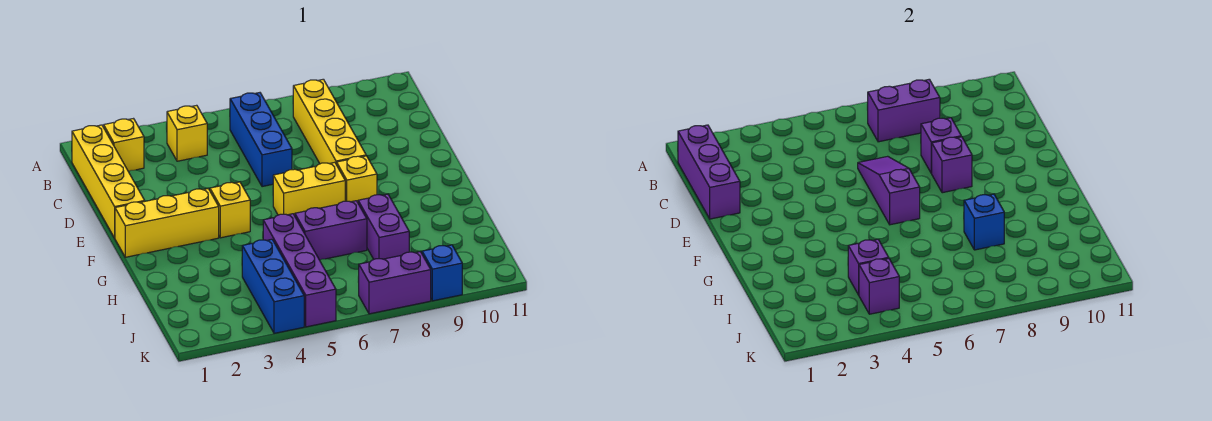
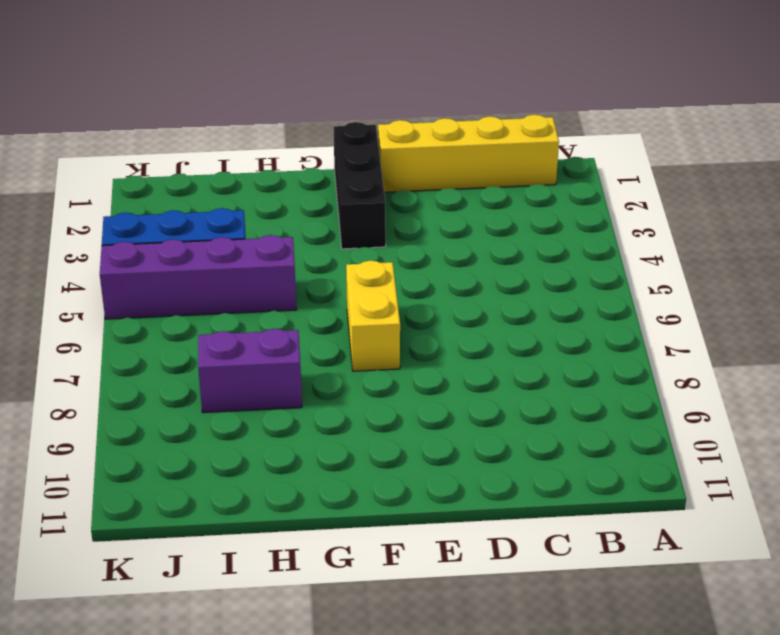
black 1x3 brick [334,122,386,249] -> yellow 1x3 brick [115,189,219,257]
none -> yellow 1x1 brick [104,119,144,171]
none -> yellow 1x1 brick [167,105,207,161]
none -> blue 1x3 brick [230,93,292,187]

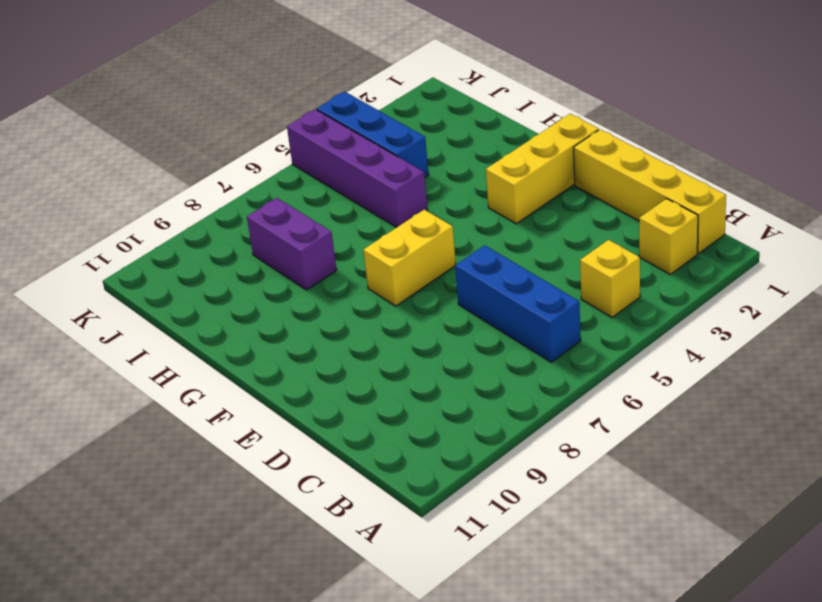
none -> yellow 1x4 brick [293,79,366,165]
none -> yellow 1x1 brick [210,182,250,238]
none -> yellow 1x1 brick [337,156,377,202]

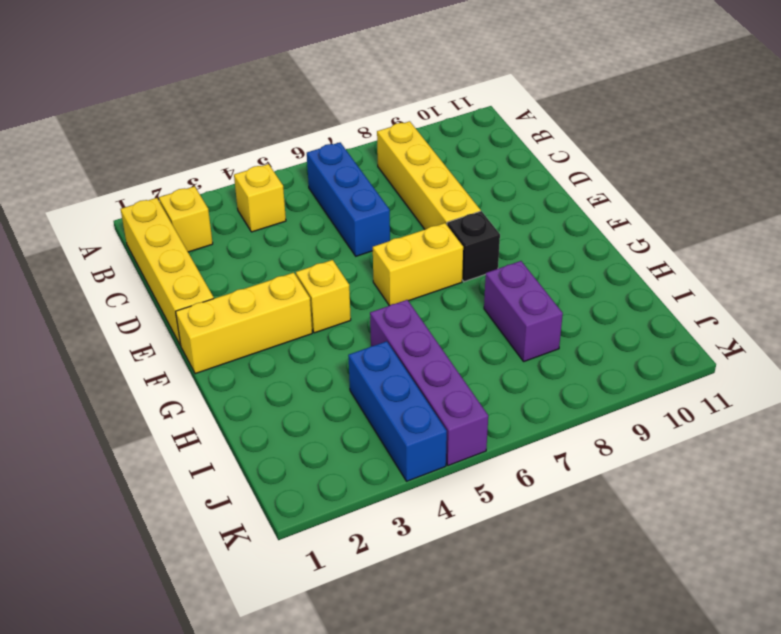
black 1x1 brick [447,211,500,282] -> yellow 1x1 brick [337,156,377,202]
none -> purple 1x2 brick [295,201,367,260]
none -> purple 1x2 brick [358,252,431,314]
none -> blue 1x1 brick [422,245,462,301]

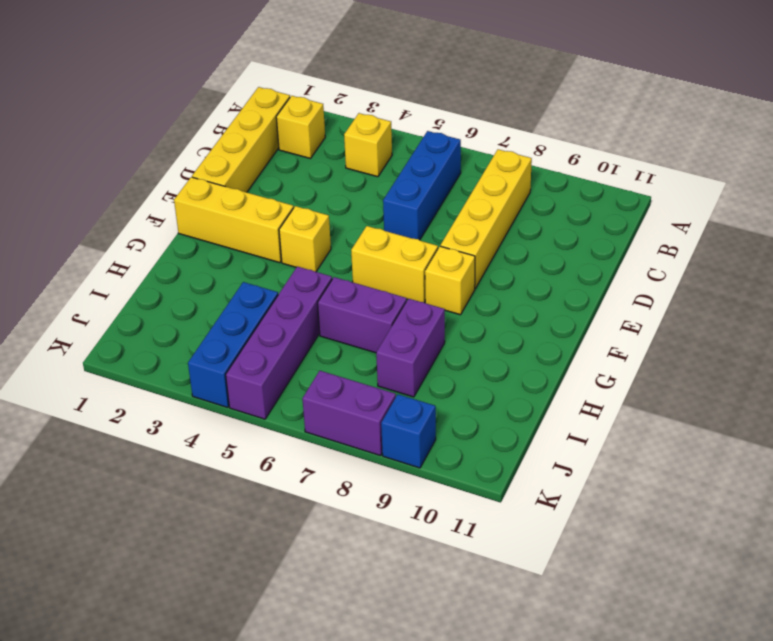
none -> purple 1x3 brick [678,125,740,219]
none -> purple 1x2 brick [868,79,940,142]
none -> purple 1x3 slope [858,156,920,225]

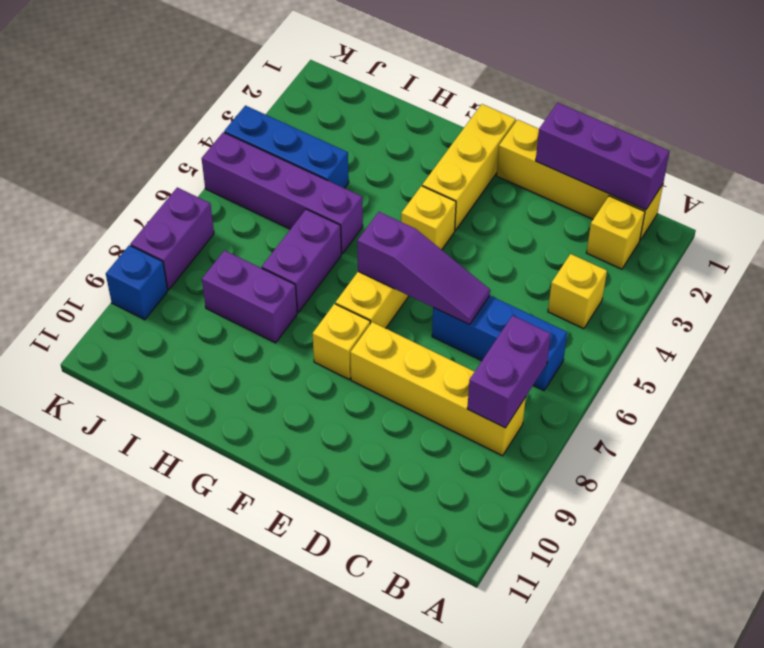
none -> purple 1x1 brick [921,118,962,173]
none -> purple 1x1 brick [931,137,972,193]
none -> blue 1x1 brick [964,194,1004,250]

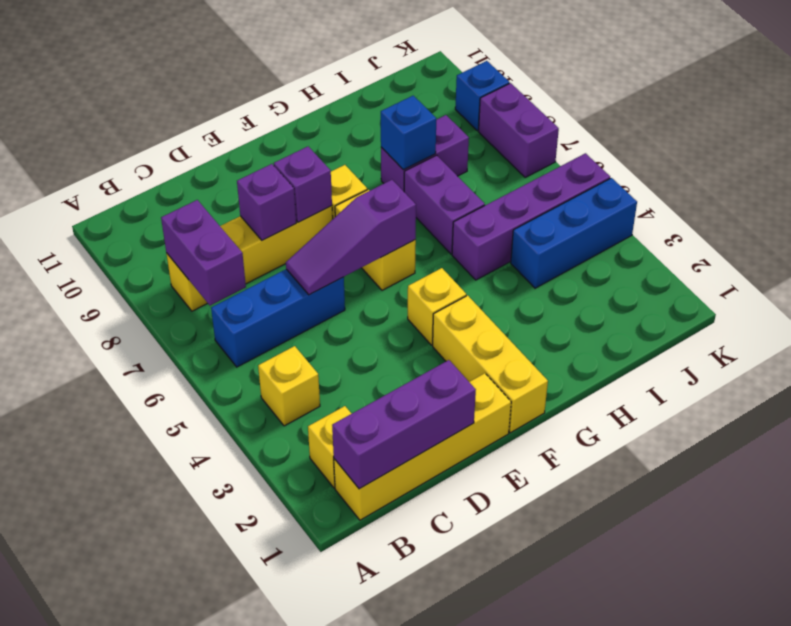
none -> purple 1x1 brick [848,239,889,295]
none -> purple 1x1 brick [859,258,899,314]

